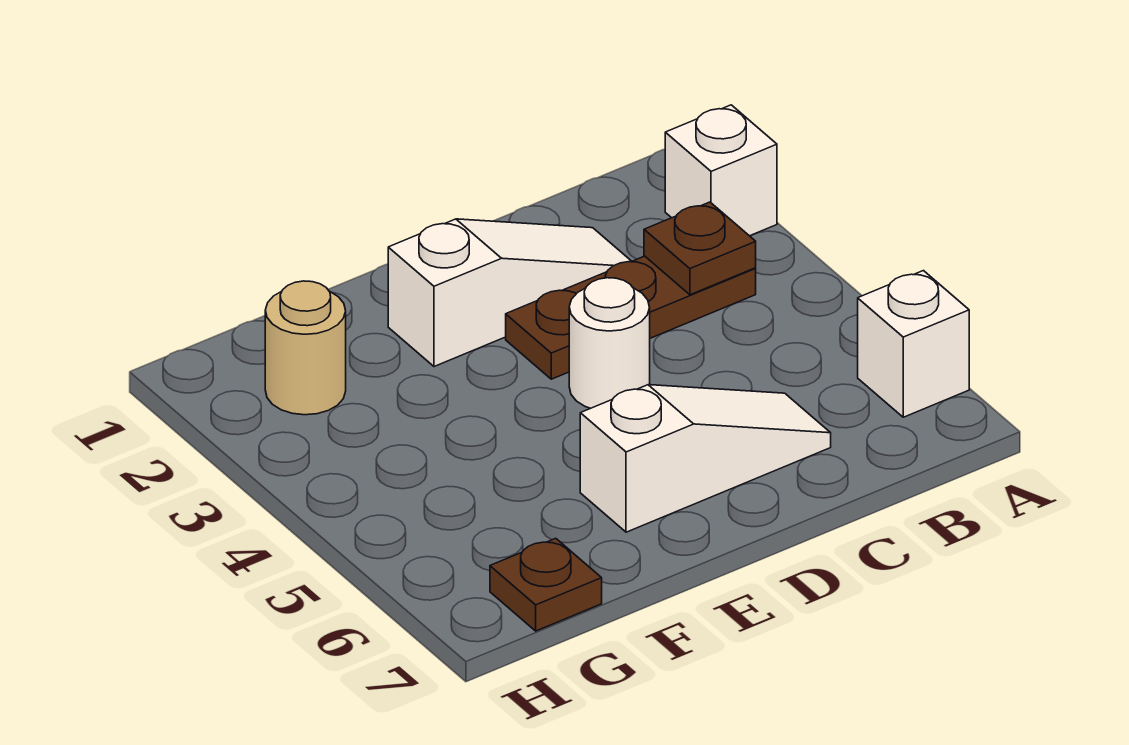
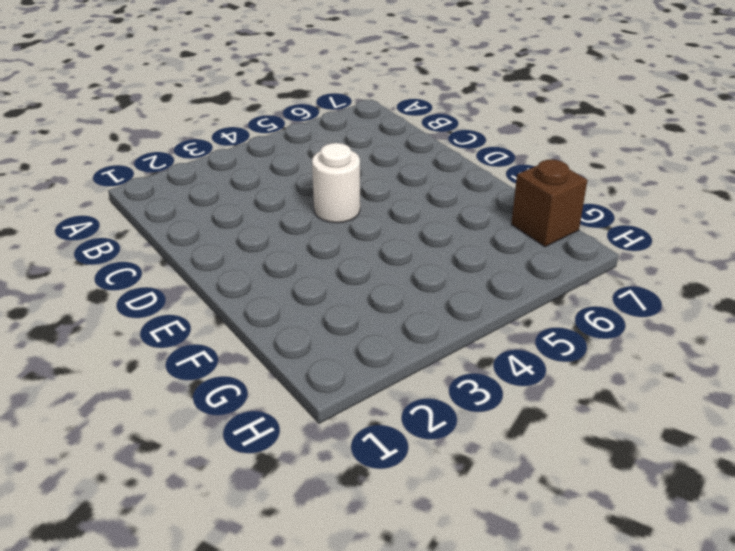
brown 1x1 brick [511,159,587,247] -> brown 1x1 plate [490,538,602,631]
none -> white 1x1 brick [665,105,777,236]
none -> white 1x1 brick [858,271,969,417]

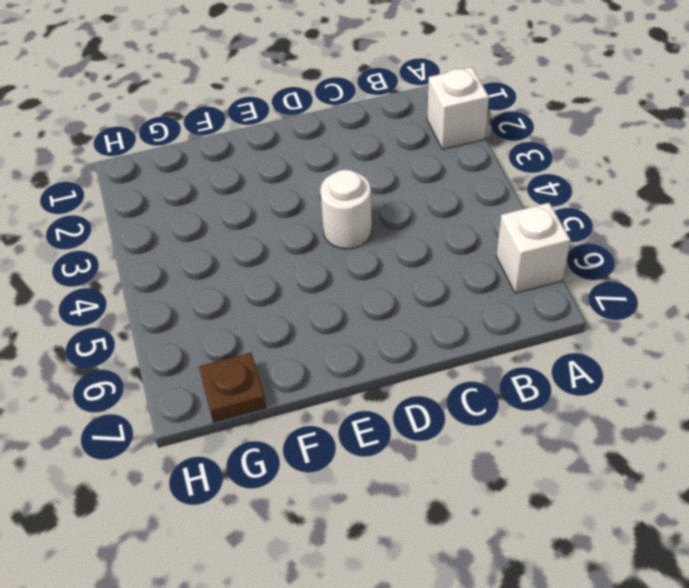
none -> brown 1x3 plate [506,256,756,379]
none -> white 1x3 slope [388,219,632,367]

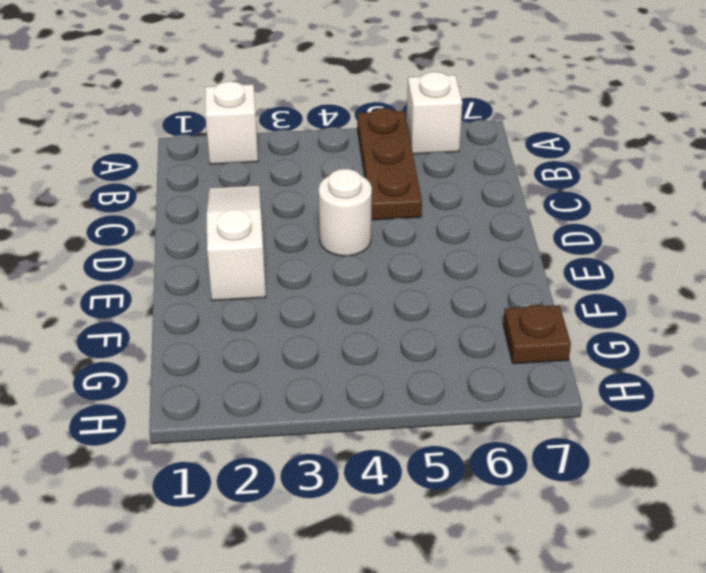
brown 1x3 plate [357,108,422,220] -> brown 1x3 plate moved to [506,256,756,379]
none -> white 1x3 slope [580,385,831,532]
none -> tan 1x1 round brick [265,281,346,415]

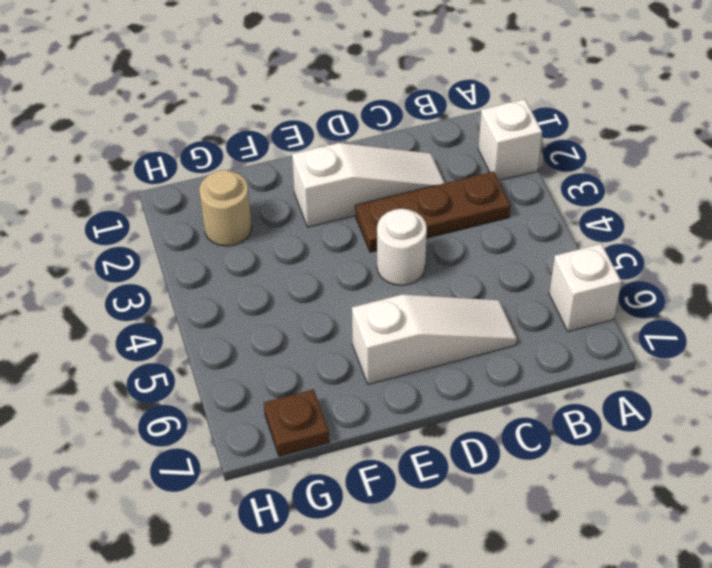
none -> brown 1x1 plate [644,202,756,295]

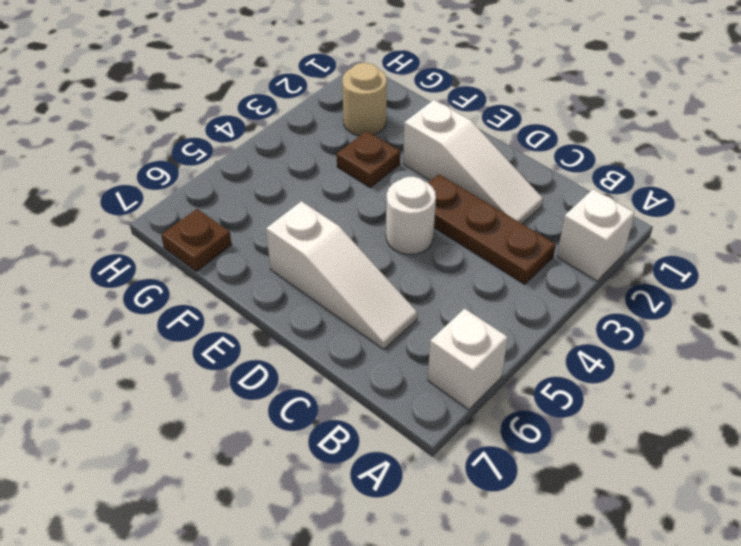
brown 1x1 plate [337,131,400,188] -> brown 1x1 plate moved to [644,202,756,295]

